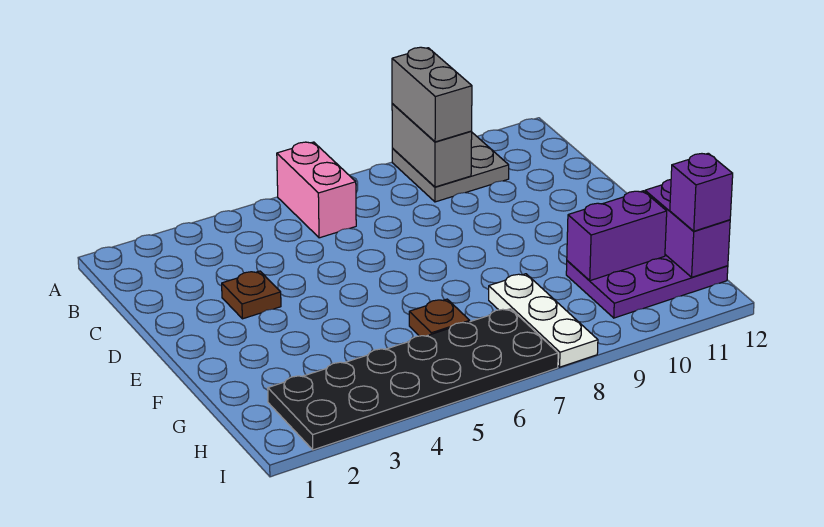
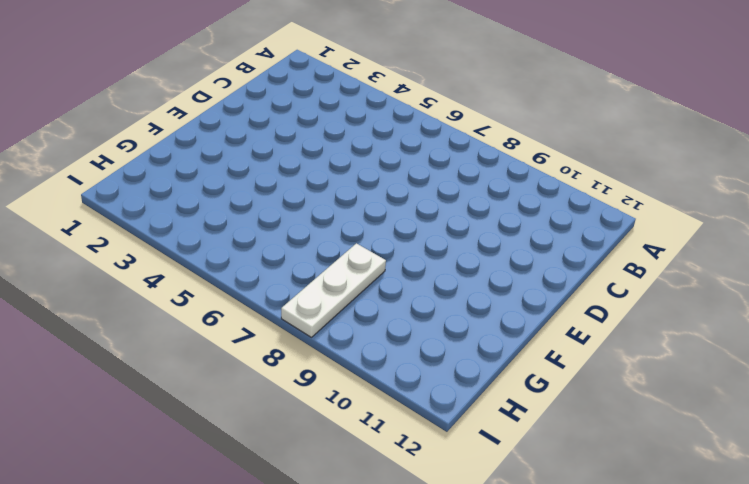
none -> pink 1x2 brick [277,142,356,238]
none -> grey 2x2 plate [392,133,509,202]
none -> brown 1x1 plate [222,271,281,319]

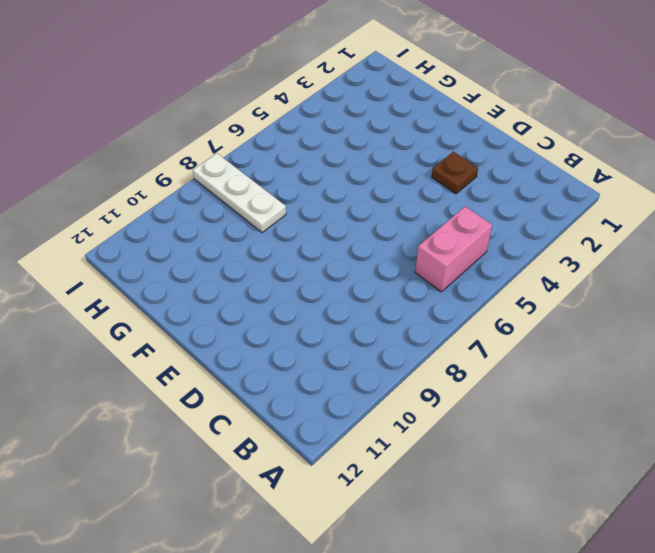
pink 1x2 brick [415,206,492,292] -> pink 1x2 brick turned to [277,142,356,238]
none -> grey 2x2 plate [392,133,509,202]
none -> brown 1x1 plate [409,299,470,336]
none -> purple 2x3 plate [566,255,728,318]

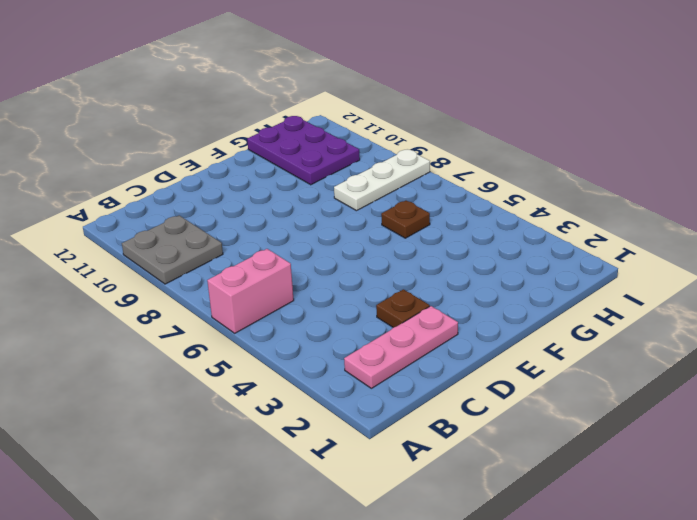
pink 1x3 plate [344,306,458,388] -> none
none -> black 2x6 plate [268,309,558,450]
none -> grey 1x2 brick [392,104,472,187]
none -> purple 1x2 brick [567,191,667,281]

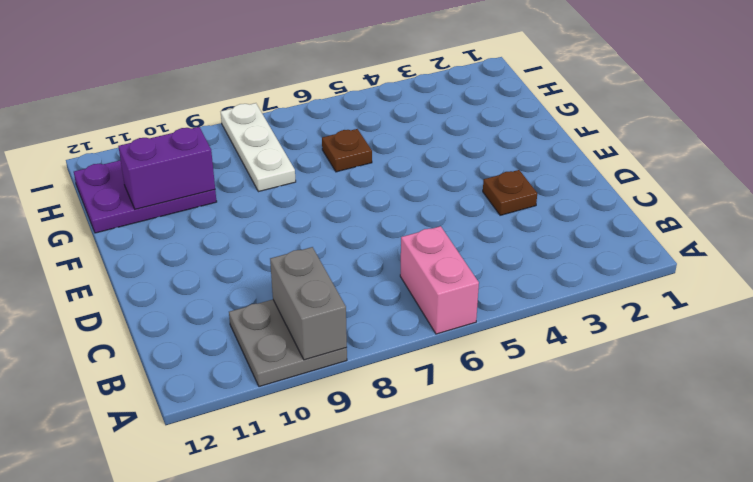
none -> black 2x6 plate [268,309,558,450]
none -> purple 1x2 brick [645,180,730,277]
none -> grey 1x2 brick [392,47,472,142]

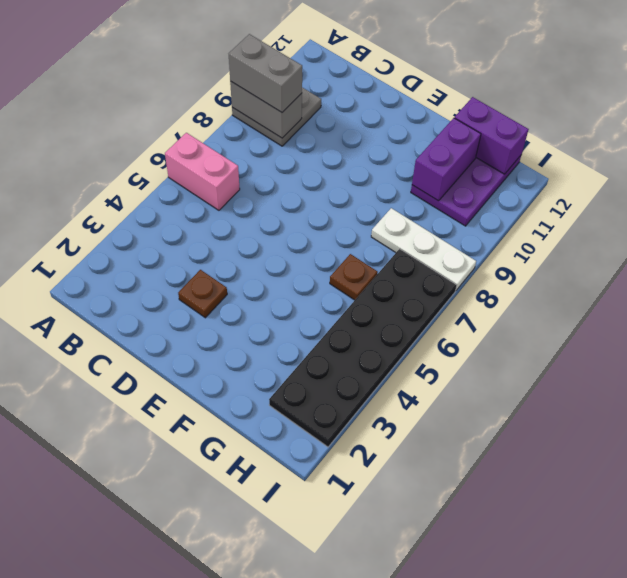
none -> purple 1x1 brick [670,153,733,231]

